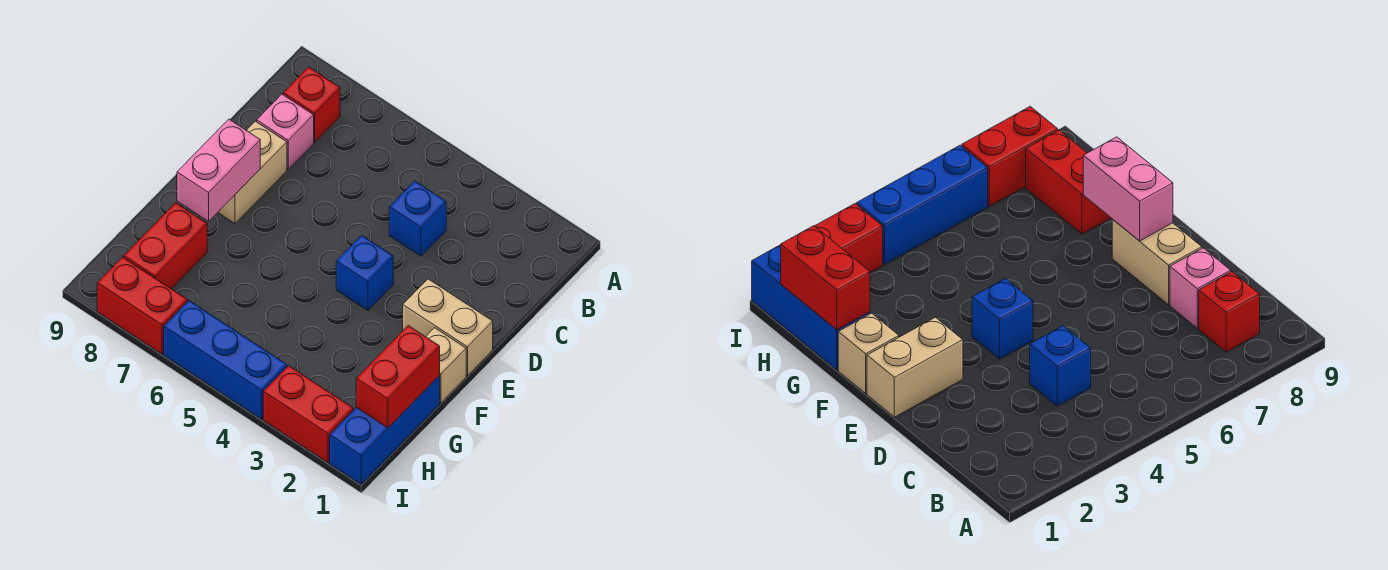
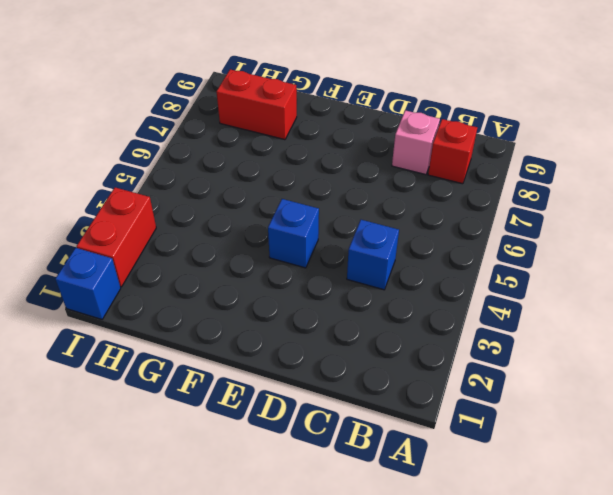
blue 1x1 brick [55,248,121,319] -> blue 1x3 brick [330,376,440,484]
none -> tan 1x2 brick [218,121,287,223]
none -> tan 1x2 brick [403,279,493,376]
none -> tan 1x1 brick [426,328,466,403]

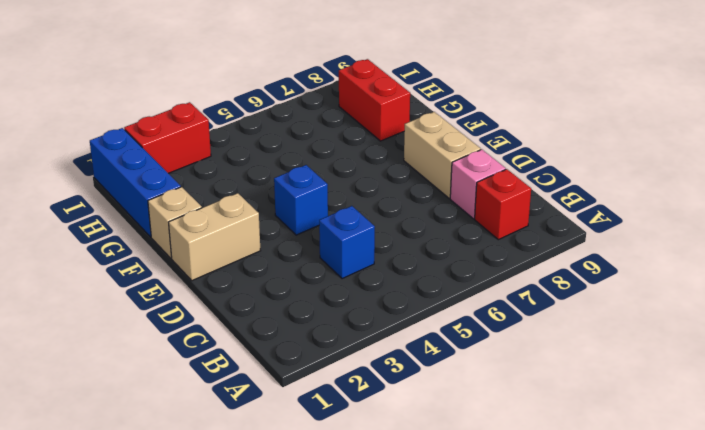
none -> blue 1x3 brick [164,301,287,419]
none -> red 1x2 brick [97,257,187,354]
none -> pink 1x2 brick [177,119,260,221]

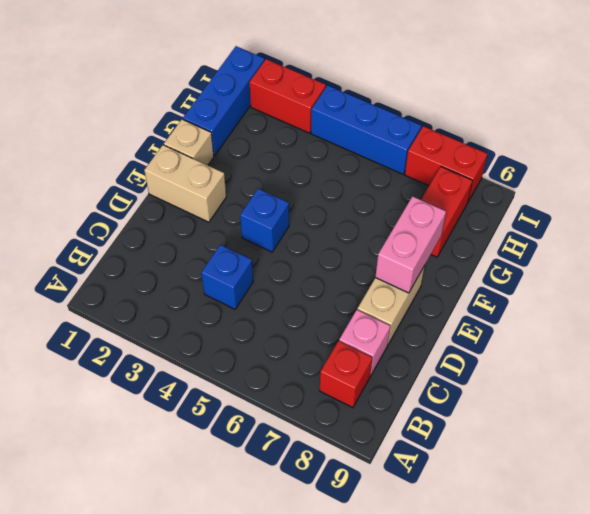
none -> red 1x2 brick [356,326,440,428]

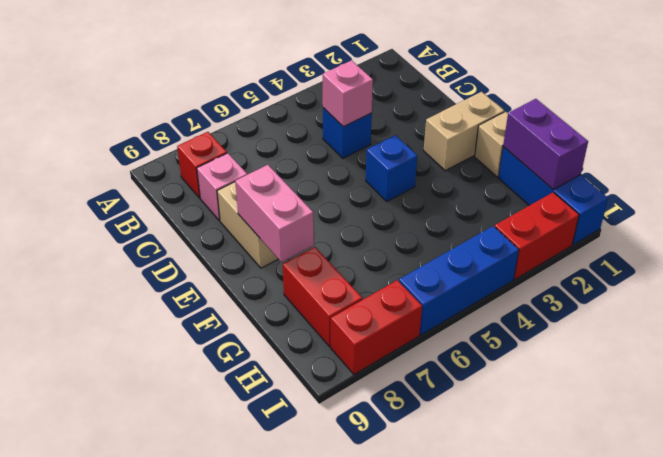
pink 1x1 brick [323,60,373,127] -> none
purple 1x2 brick [503,99,588,190] -> red 1x2 brick [356,326,440,428]

